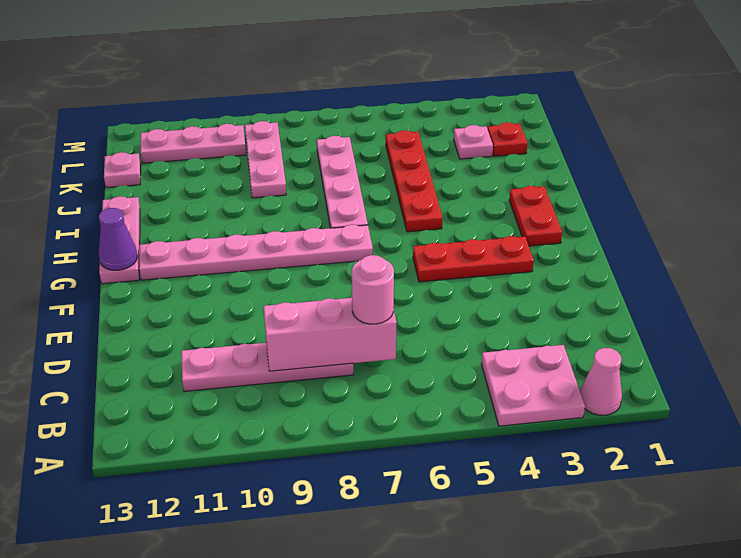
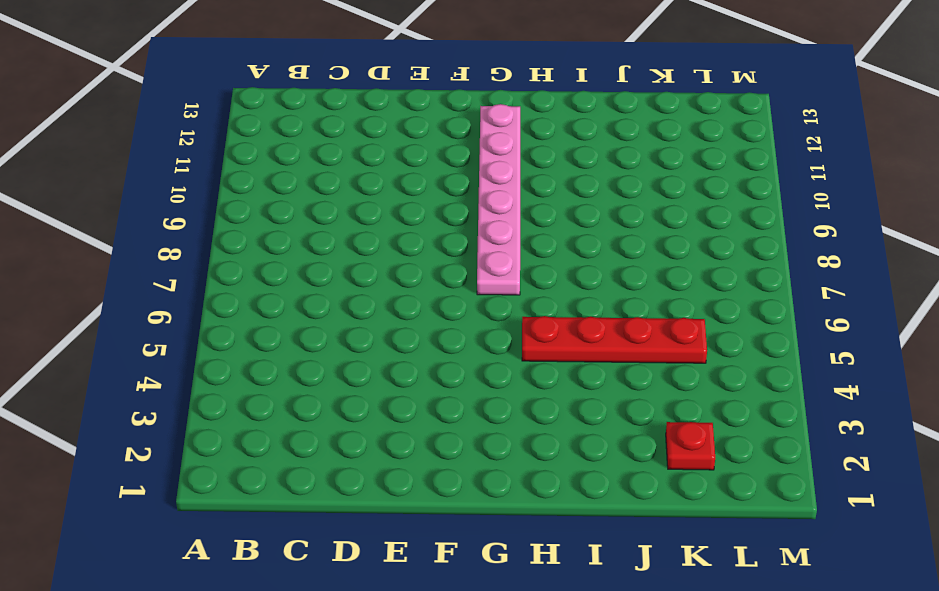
none -> pink 1x1 cone [580,348,622,415]
none -> pink 2x2 plate [481,345,585,426]
none -> pink 1x4 plate [181,343,353,391]

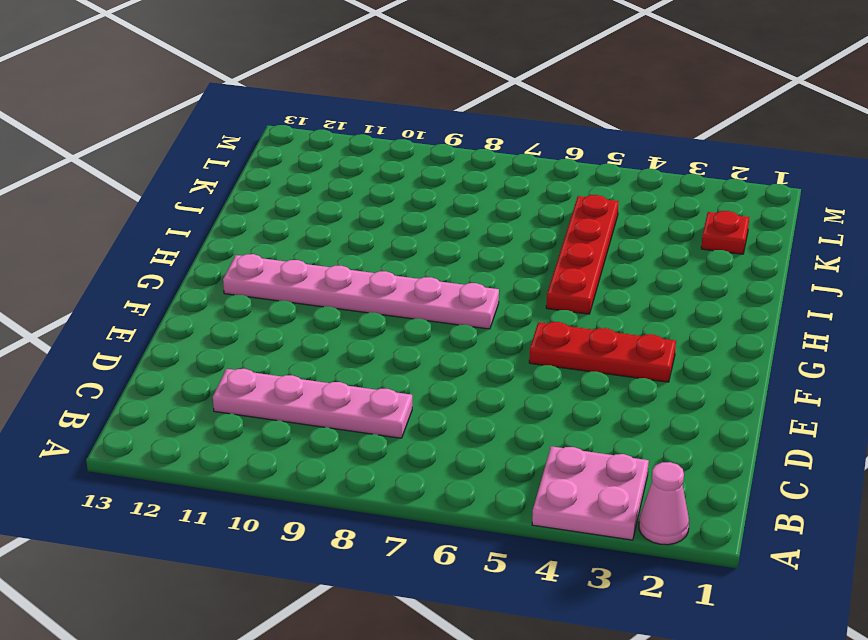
none -> red 1x2 plate [509,186,562,246]
none -> pink 1x3 plate [99,196,140,284]
none -> pink 1x4 plate [317,136,368,228]

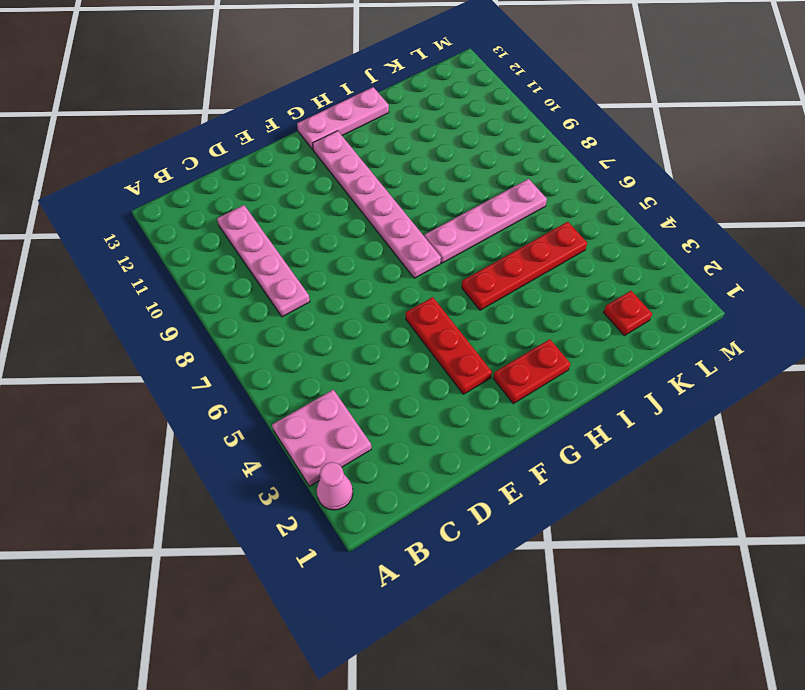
none -> pink 1x3 plate [245,121,286,198]
none -> pink 1x1 plate [454,125,493,159]
none -> pink 1x1 plate [104,152,141,188]

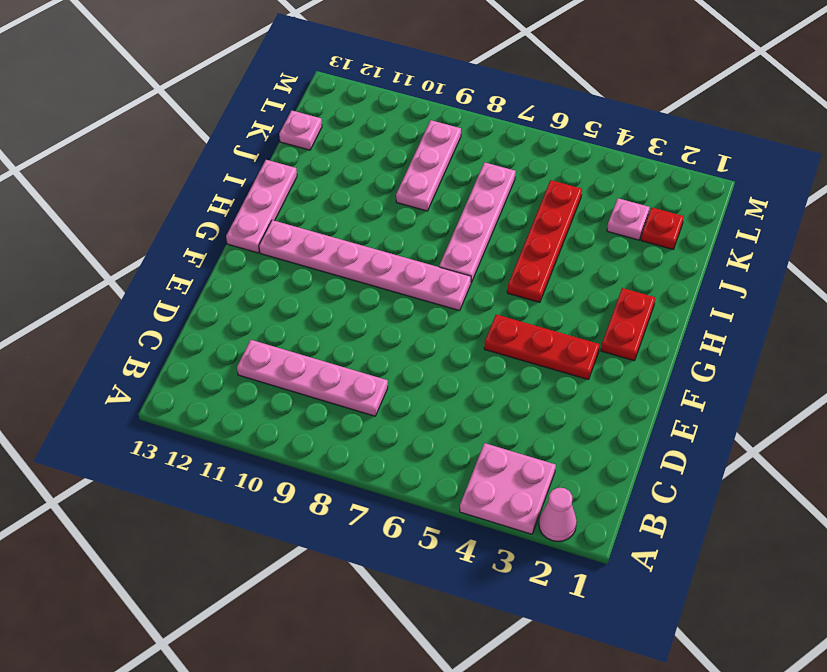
none -> pink 1x3 plate [141,124,246,163]
none -> pink 1x3 brick [264,298,397,371]
none -> purple 1x1 cone [99,208,137,270]

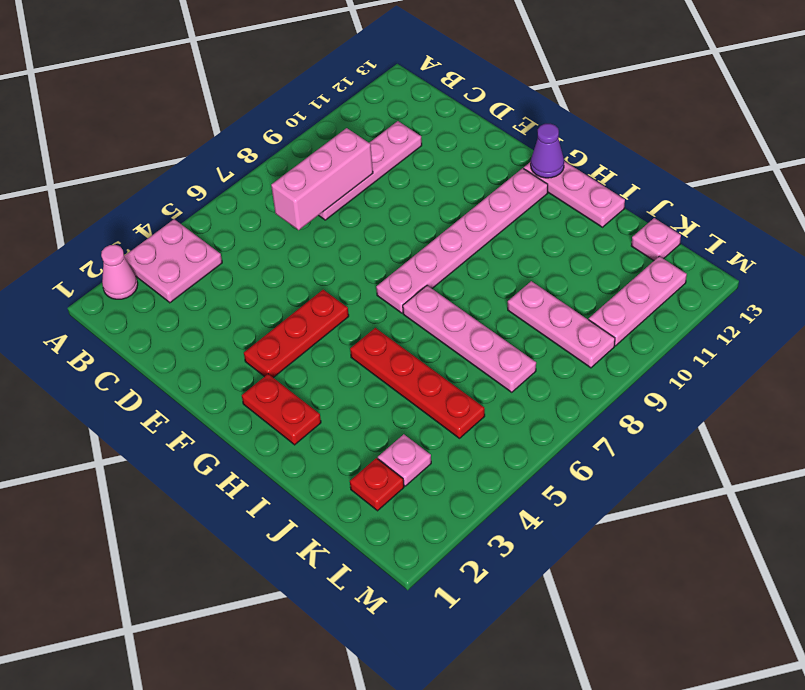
none -> pink 1x1 round brick [352,255,394,324]

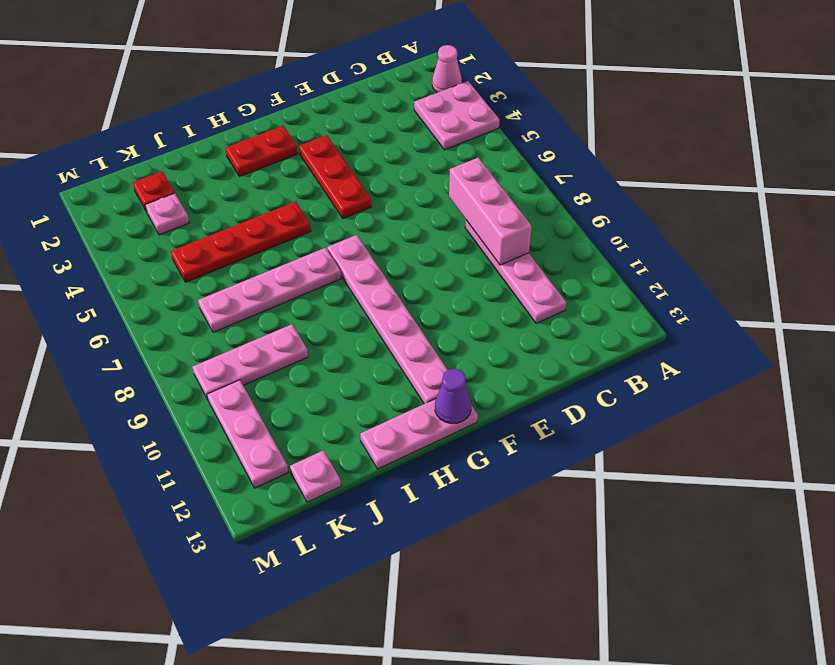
none -> pink 1x1 round brick [352,255,394,324]

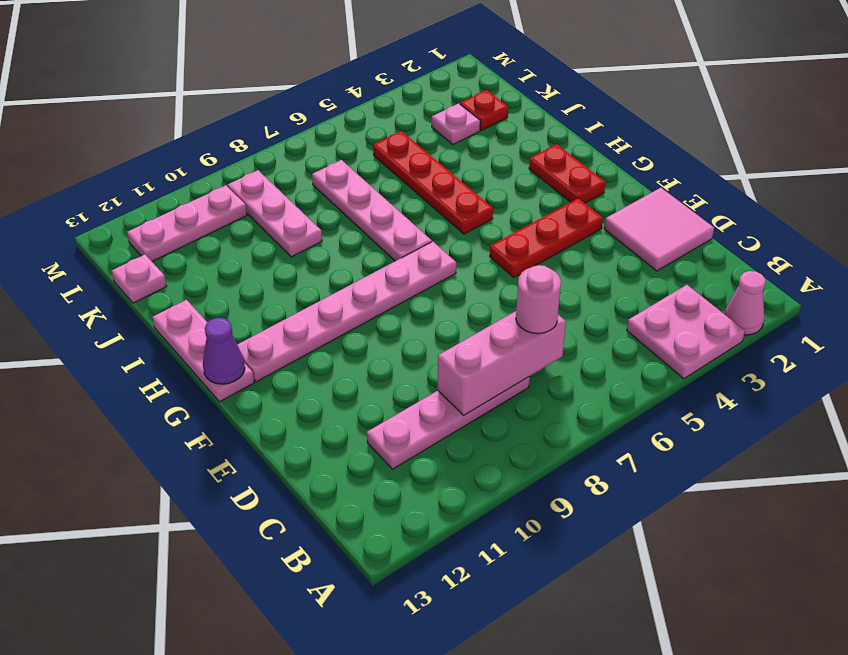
pink 2x2 tile [604,188,714,271] -> none

